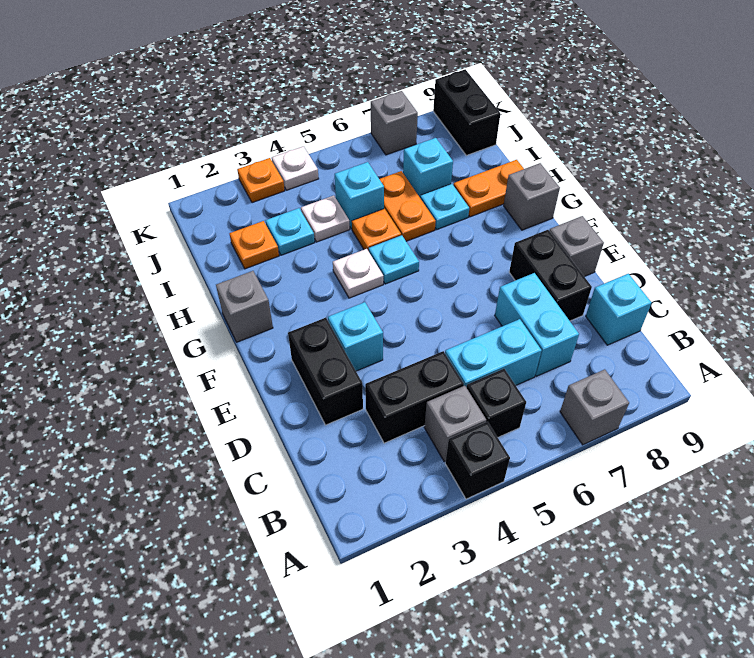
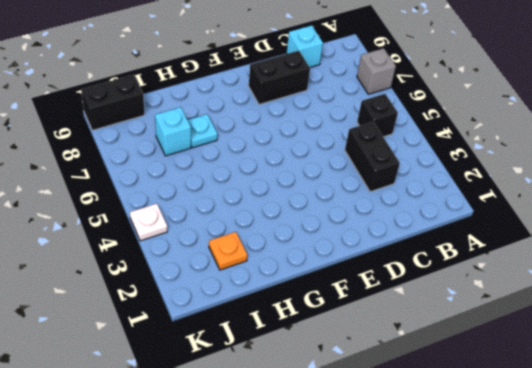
none -> black 1x1 brick [445,422,510,499]
none -> grey 1x1 brick [424,386,486,462]
none -> cyan 1x2 brick [445,319,542,387]

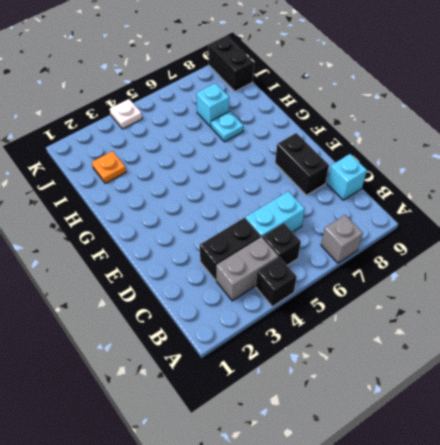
grey 1x2 brick [216,237,278,301] -> grey 1x1 brick [424,386,486,462]
none -> cyan 1x2 brick [495,273,579,376]
none -> black 1x2 brick [288,318,363,425]
none -> cyan 1x1 brick [328,302,383,371]

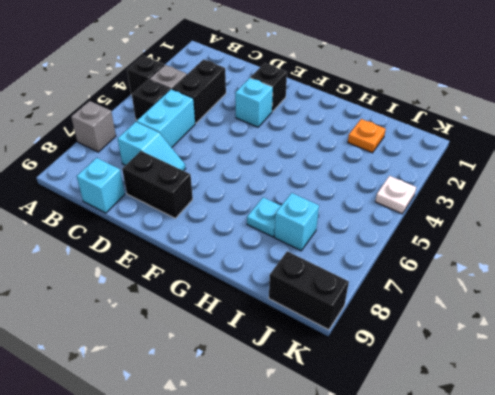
cyan 1x2 slope [118,122,186,171] -> cyan 1x2 brick [495,273,579,376]
black 1x1 brick [251,63,287,111] -> black 1x2 brick [288,318,363,425]
none -> grey 1x1 brick [549,216,604,277]
none -> grey 1x1 brick [216,271,273,342]
none -> white 1x1 plate [333,249,383,298]

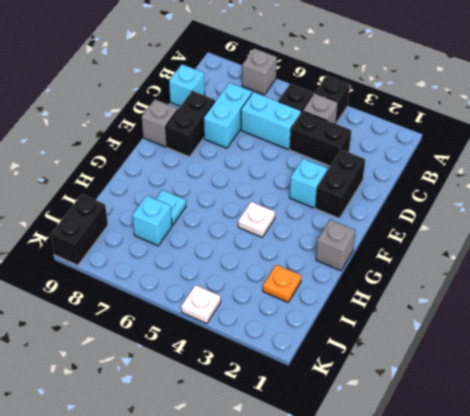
none -> cyan 1x1 plate [369,235,419,284]
none -> grey 1x1 brick [504,163,560,230]
none -> orange 1x1 plate [352,209,401,251]

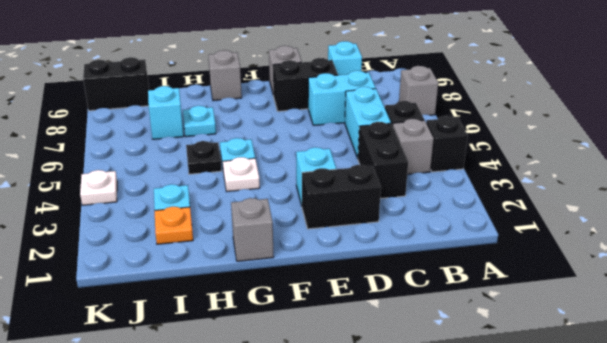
black 1x1 plate [186,141,222,174] -> orange 1x1 plate [352,209,401,251]
none -> orange 1x2 plate [380,171,436,241]
none -> orange 1x2 plate [453,160,524,217]
none -> white 1x1 plate [301,196,350,242]

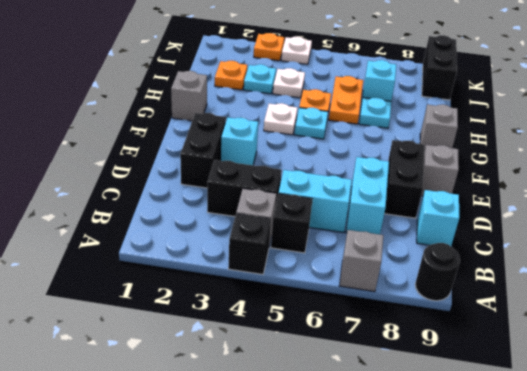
black 1x1 round brick [415,243,460,301] -> none
none -> orange 1x2 plate [453,160,524,217]
none -> cyan 1x1 brick [335,162,384,229]
none -> grey 1x1 brick [371,91,418,155]

